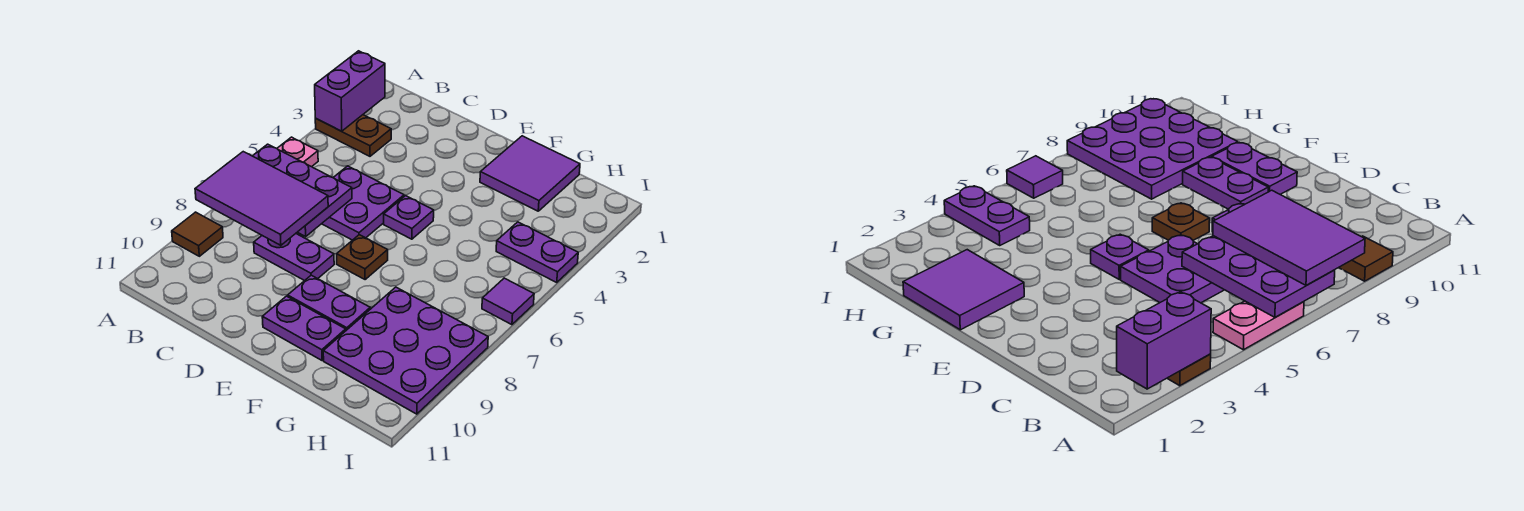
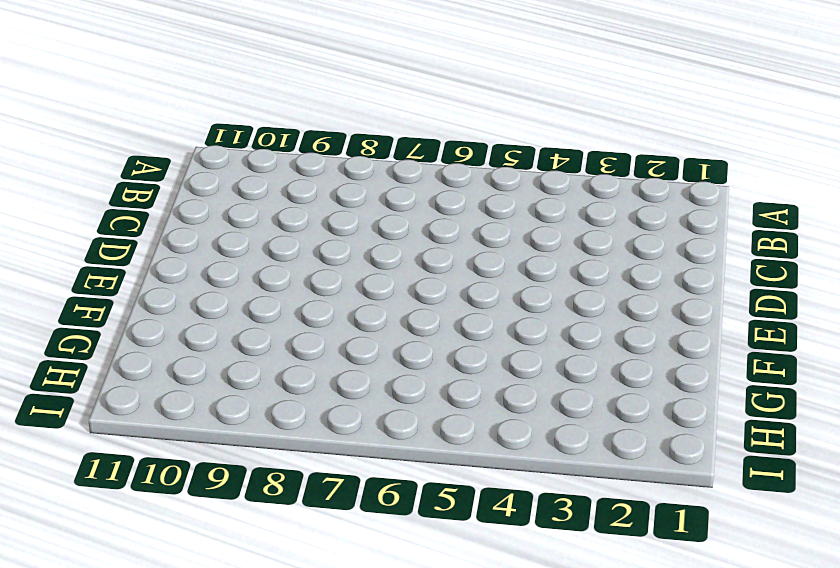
none -> brown 1x2 plate [315,115,391,156]
none -> pink 1x2 plate [277,137,318,167]
none -> brown 1x1 tile [172,212,223,256]

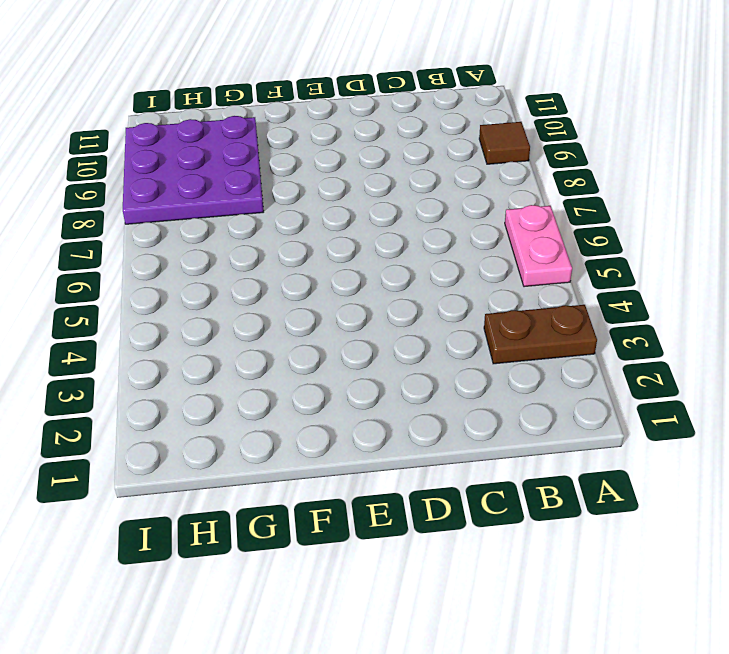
none -> purple 2x2 plate [322,166,404,240]
none -> purple 1x2 plate [254,234,334,281]
none -> purple 1x1 plate [384,196,434,239]

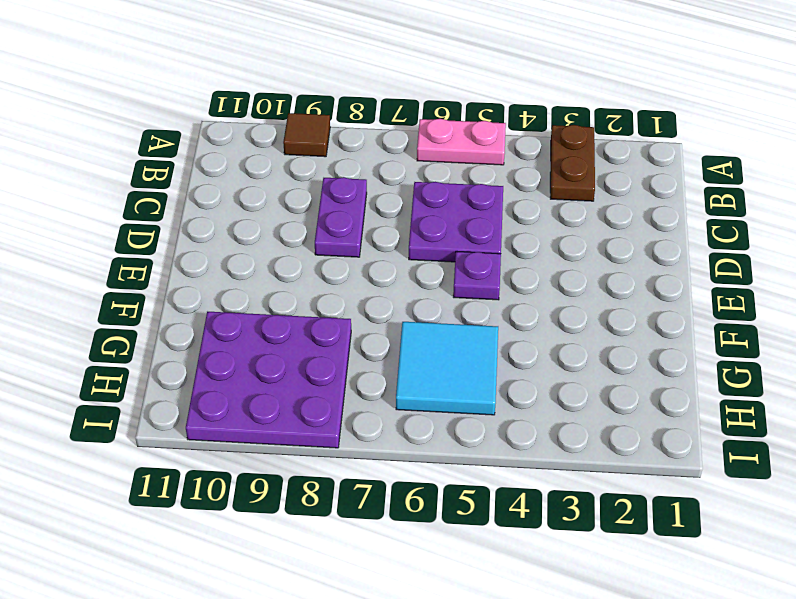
cyan 2x2 tile [396,322,498,415] -> none
none -> brown 1x1 plate [337,235,388,280]
none -> purple 1x2 plate [288,275,370,330]
none -> purple 1x2 plate [262,296,346,360]

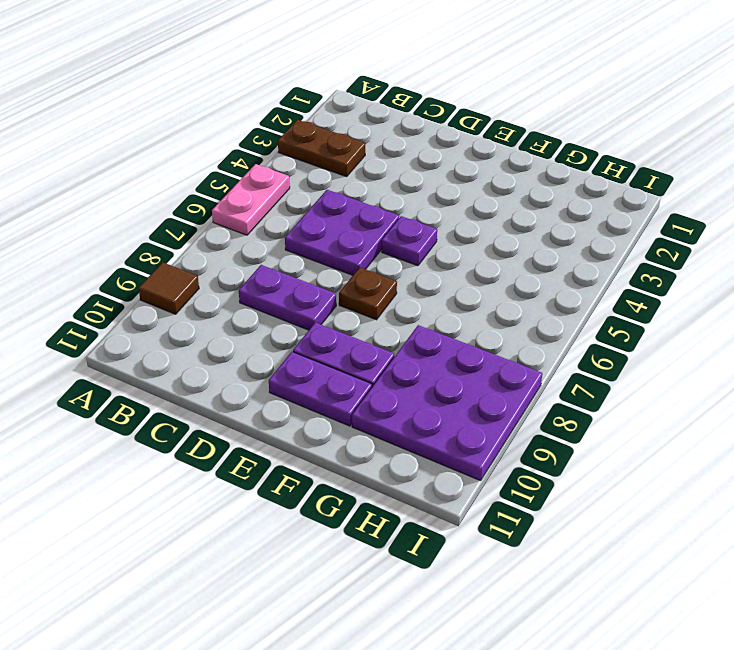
none -> purple 2x2 tile [480,136,580,211]
none -> purple 1x2 plate [496,222,578,282]
none -> purple 1x1 tile [482,278,534,325]

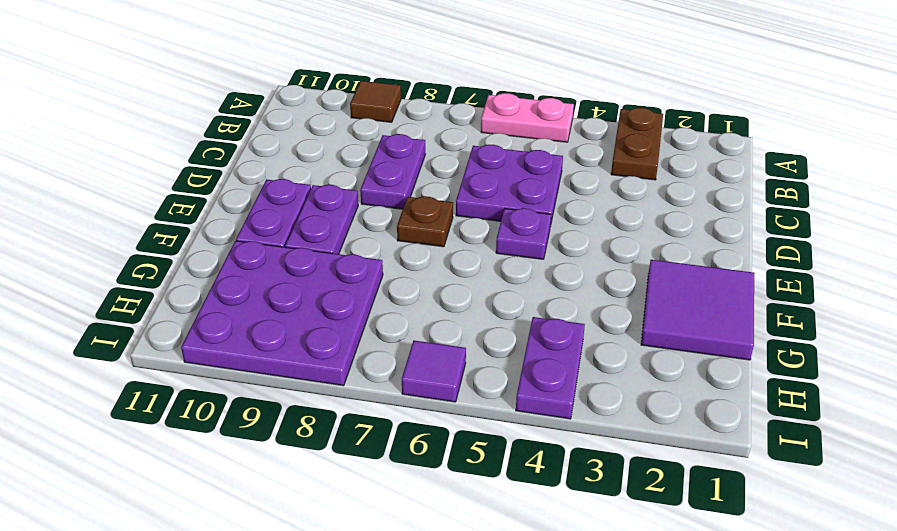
none -> purple 1x2 brick [315,51,385,131]
none -> purple 2x3 plate [253,144,352,236]
none -> purple 2x3 tile [195,152,328,245]

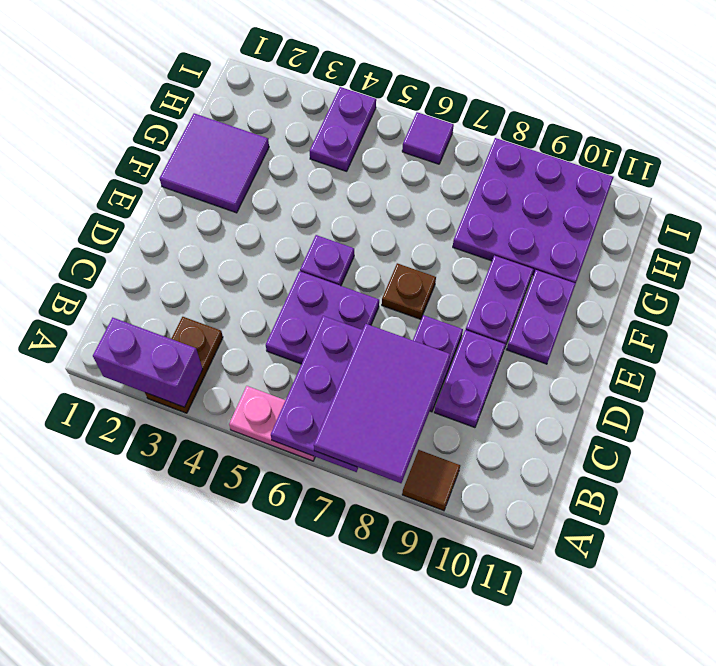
purple 1x2 plate [434,330,506,428] -> none

